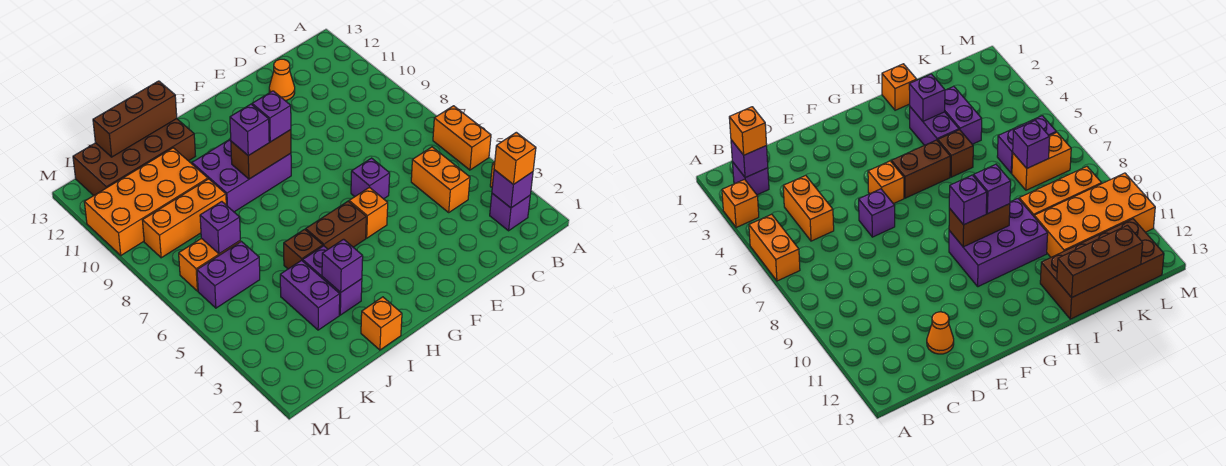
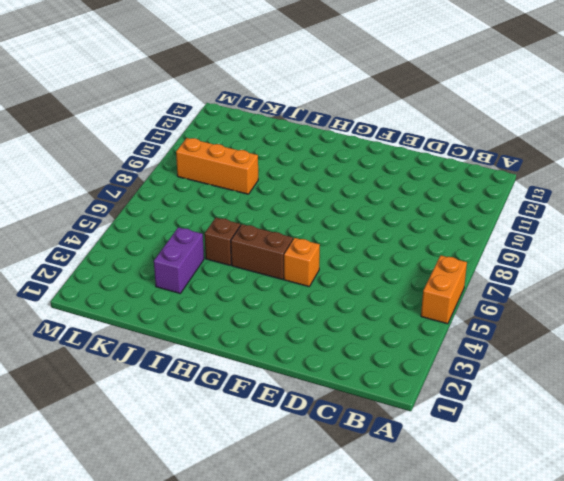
none -> orange 1x1 brick [722,179,759,228]
none -> purple 1x1 brick [490,193,530,231]
none -> orange 1x2 brick [411,147,470,212]

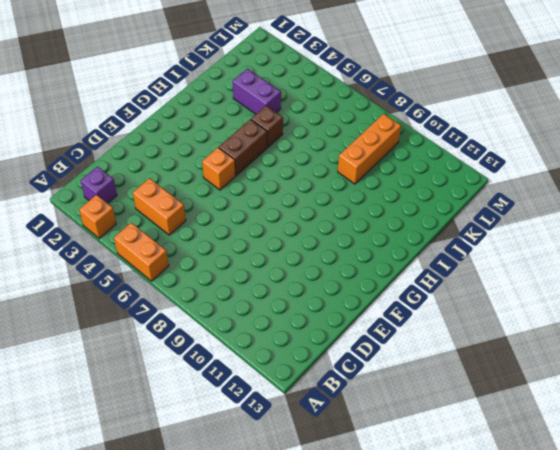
none -> orange 1x1 cone [269,59,295,101]
none -> purple 1x1 brick [351,158,390,199]
none -> purple 2x3 brick [192,139,291,212]

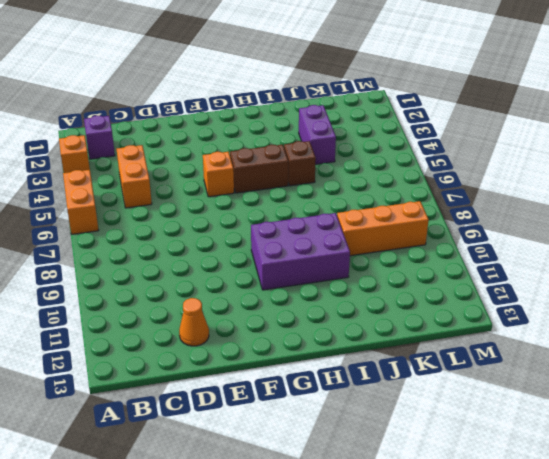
none -> purple 1x1 brick [351,158,390,199]
none -> orange 1x1 brick [361,297,402,350]
none -> purple 1x2 brick [303,246,362,315]

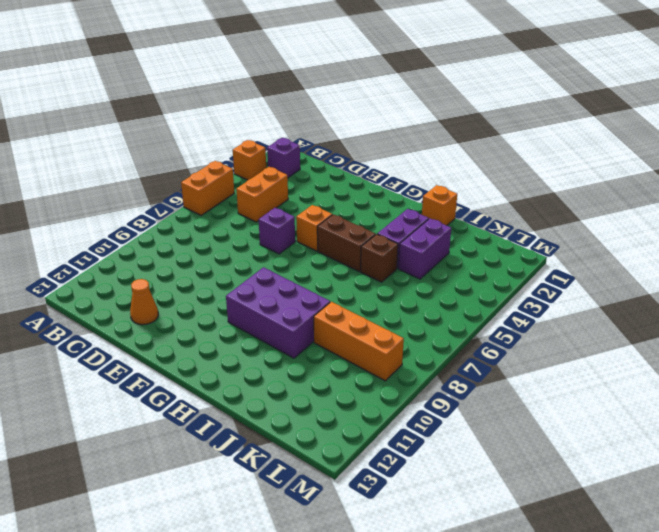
none -> brown 2x4 brick [73,119,195,196]
none -> orange 2x4 brick [84,148,208,255]
none -> purple 1x2 brick [197,241,260,308]

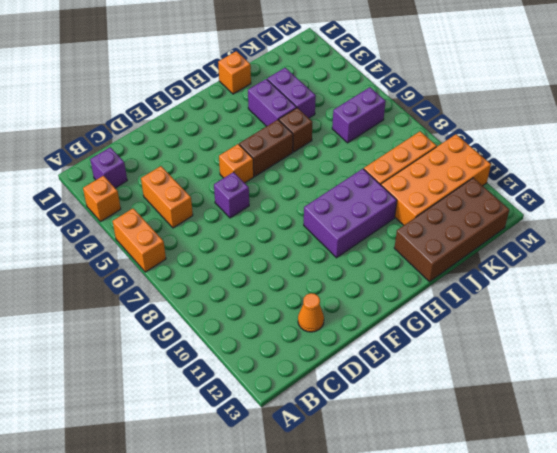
none -> orange 1x2 brick [179,238,241,291]
none -> purple 1x1 brick [492,170,533,208]
none -> brown 1x2 brick [231,130,291,179]

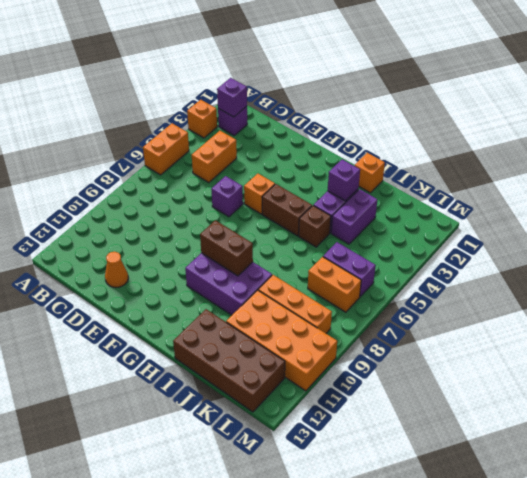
none -> brown 1x3 brick [93,81,177,157]
none -> purple 1x1 brick [200,202,240,254]
none -> orange 1x1 brick [494,132,536,185]

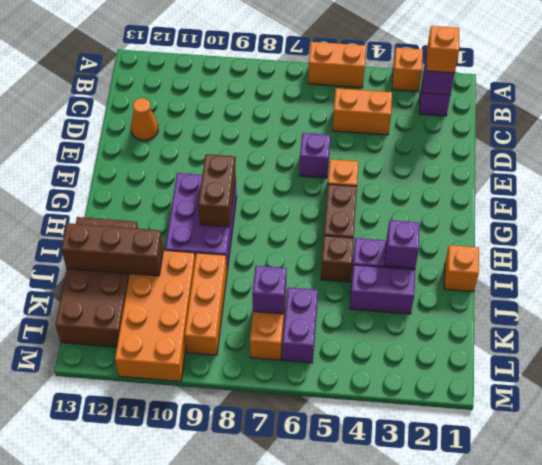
brown 1x3 brick [61,223,163,276] -> brown 1x3 brick turned to [93,81,177,157]
none -> purple 1x1 brick [252,91,291,142]
none -> purple 1x1 brick [230,104,269,156]

